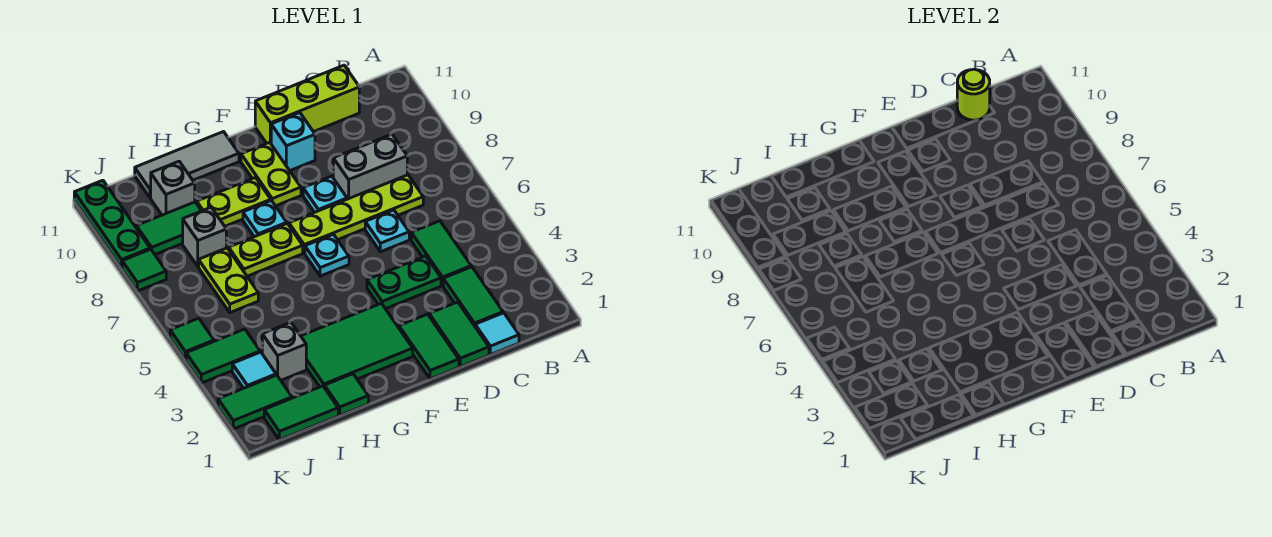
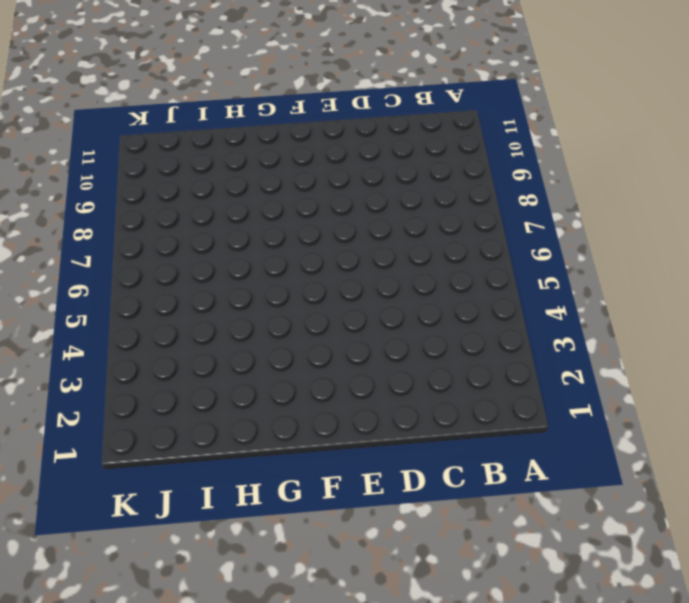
none -> cyan 1x1 tile [475,313,519,355]
none -> green 1x2 tile [443,267,503,326]
none -> green 1x2 tile [411,221,471,285]
none -> lime 1x4 plate [289,175,423,253]

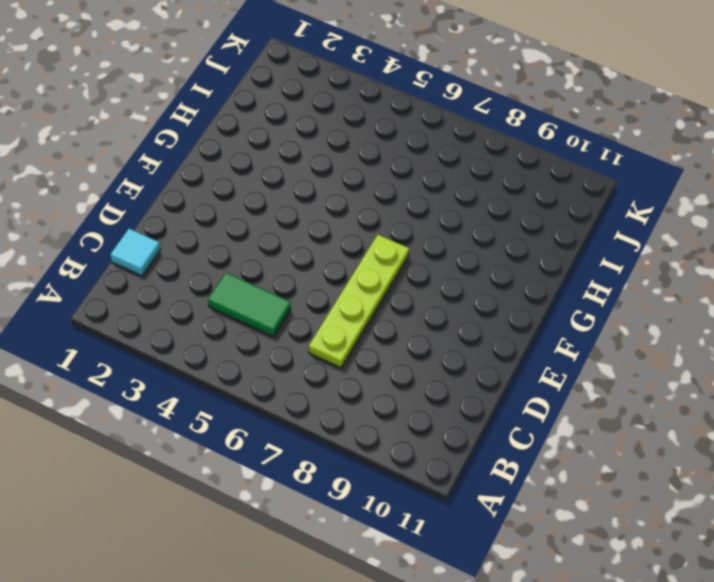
none -> green 1x2 tile [443,267,503,326]
none -> grey 1x2 brick [333,134,407,199]
none -> lime 1x3 brick [255,65,359,143]
none -> green 1x2 tile [429,302,489,367]

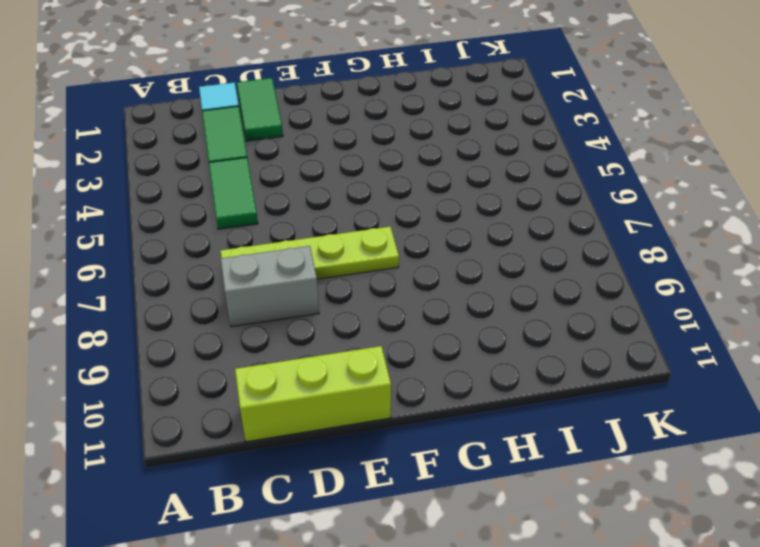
none -> green 1x2 plate [367,256,441,309]
none -> cyan 1x1 plate [365,210,409,252]
none -> green 1x2 tile [399,314,459,379]
none -> cyan 1x1 plate [303,176,347,212]

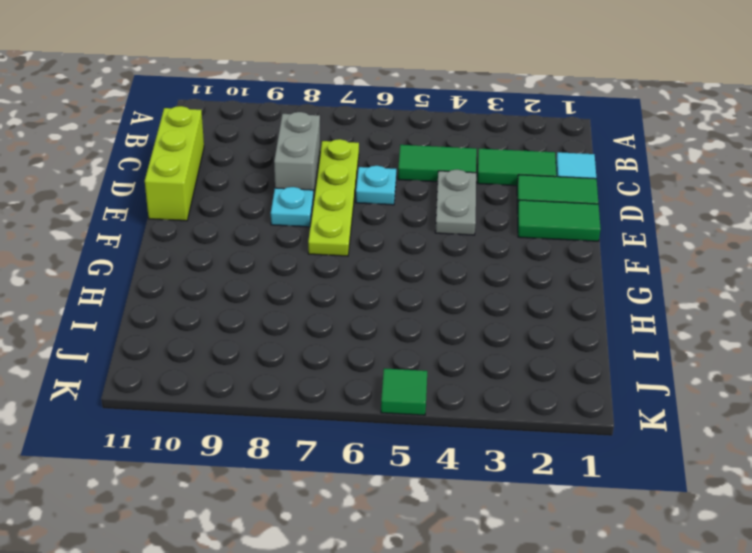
grey 1x2 plate [435,170,476,235] -> green 1x2 plate [367,256,441,309]
none -> cyan 1x1 brick [271,113,315,171]
none -> green 2x3 tile [301,303,413,387]
none -> cyan 1x1 plate [305,234,349,276]
none -> lime 1x2 plate [241,142,301,206]

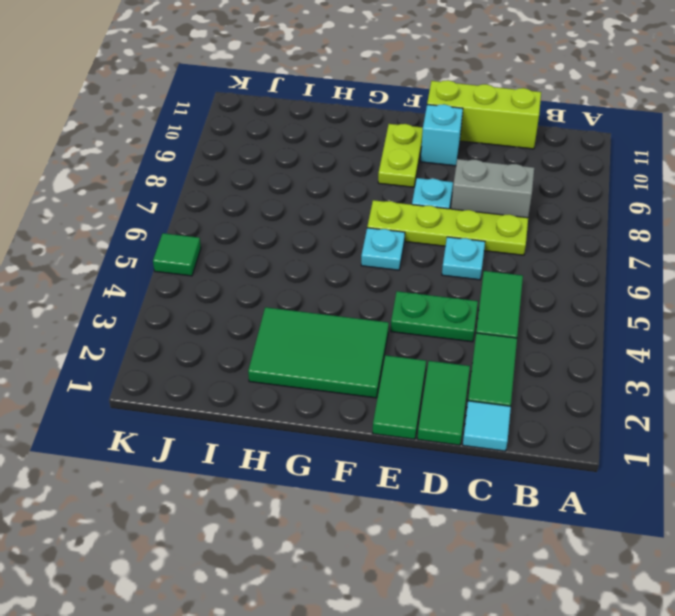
none -> lime 1x2 plate [229,224,303,276]
none -> cyan 1x1 plate [243,201,287,237]
none -> lime 1x2 plate [197,178,271,226]
none -> grey 1x3 tile [135,132,239,198]

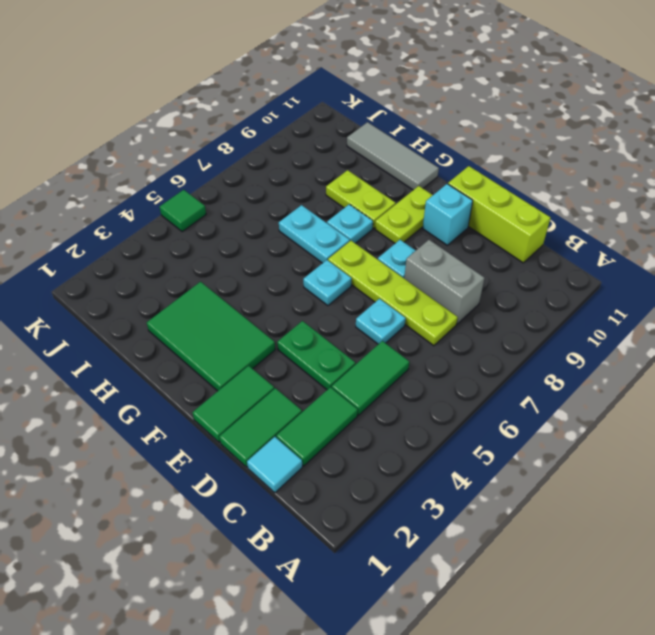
cyan 1x2 plate [279,205,350,263] -> lime 1x2 plate [229,224,303,276]
none -> green 1x1 tile [324,374,368,415]
none -> green 1x2 tile [264,386,338,440]
none -> grey 1x1 brick [262,322,306,380]
none -> lime 1x2 plate [199,248,258,313]

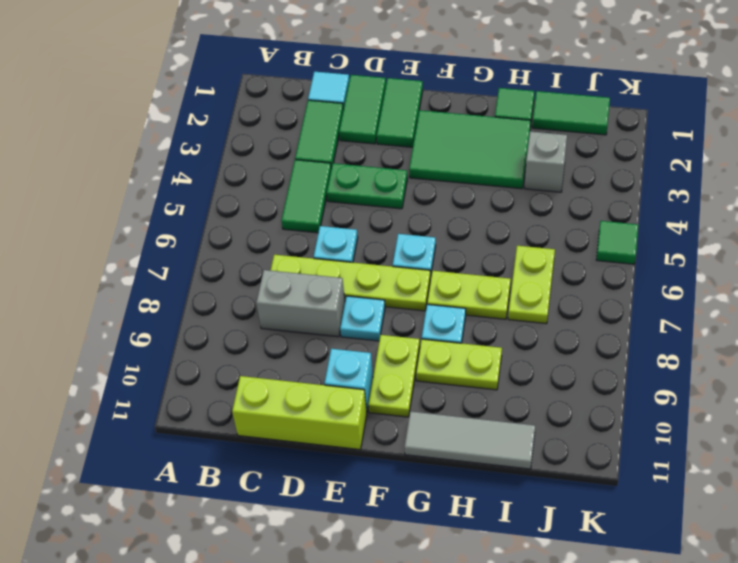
none -> grey 1x1 brick [183,207,226,267]
none -> green 1x2 tile [136,202,201,254]
none -> grey 1x1 brick [151,161,195,215]
none -> green 1x2 tile [218,375,292,429]

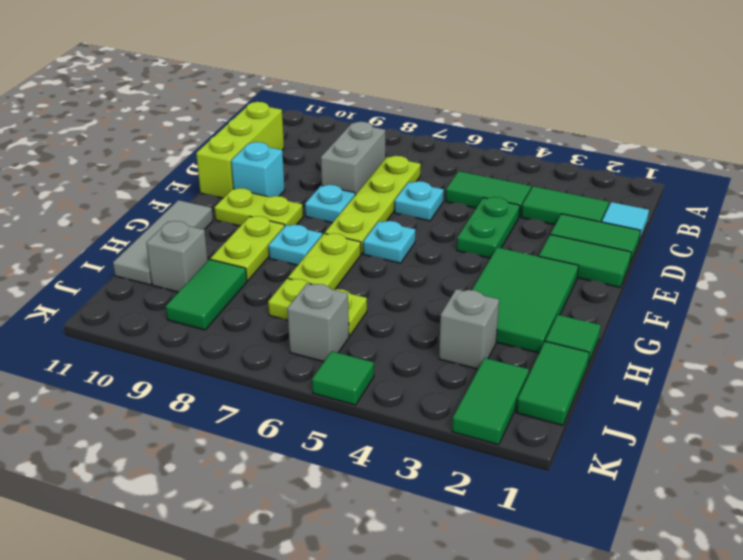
grey 1x1 brick [287,283,349,362] -> grey 1x1 brick moved to [183,207,226,267]
none -> cyan 1x1 tile [232,352,276,388]
none -> green 1x2 tile [186,329,260,383]
none -> green 1x1 tile [122,249,166,291]
none -> green 1x3 plate [74,180,150,268]

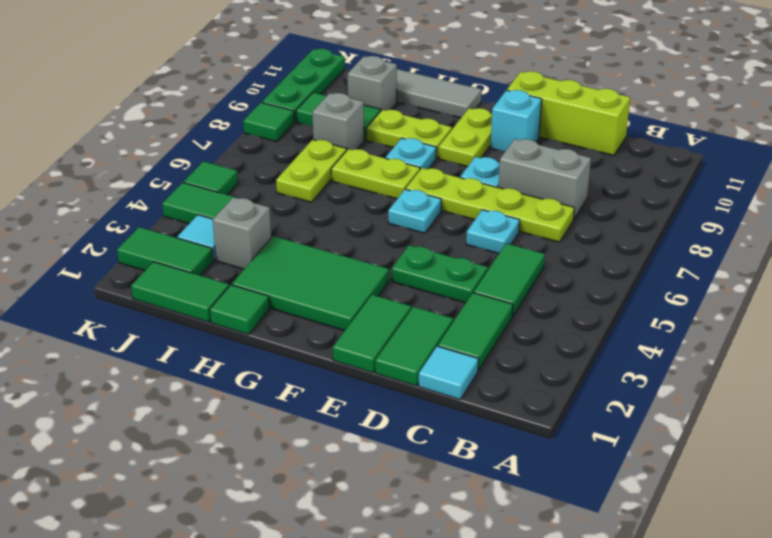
none -> lime 1x1 round brick [957,69,990,120]

